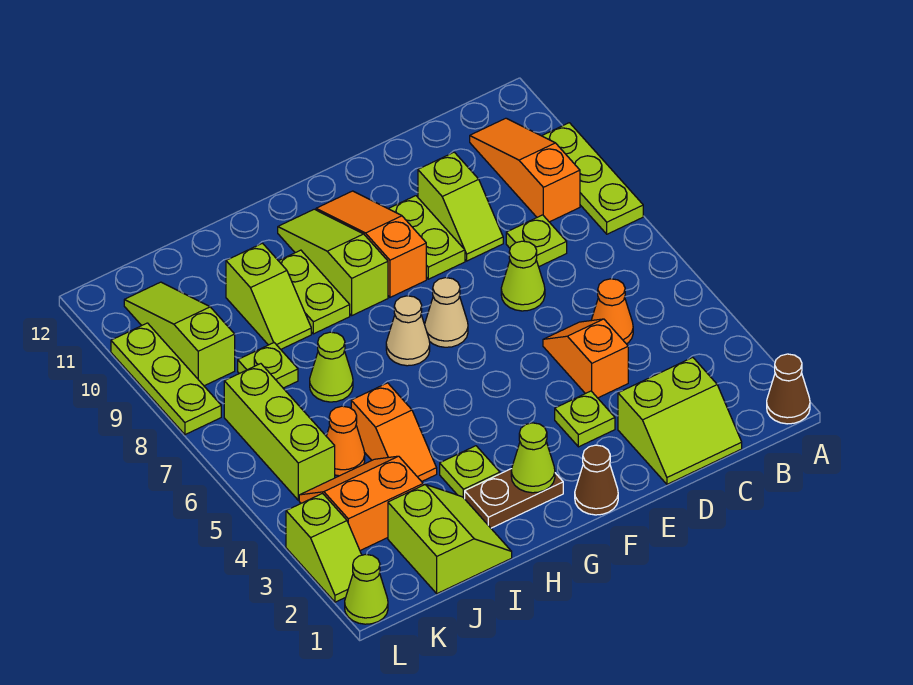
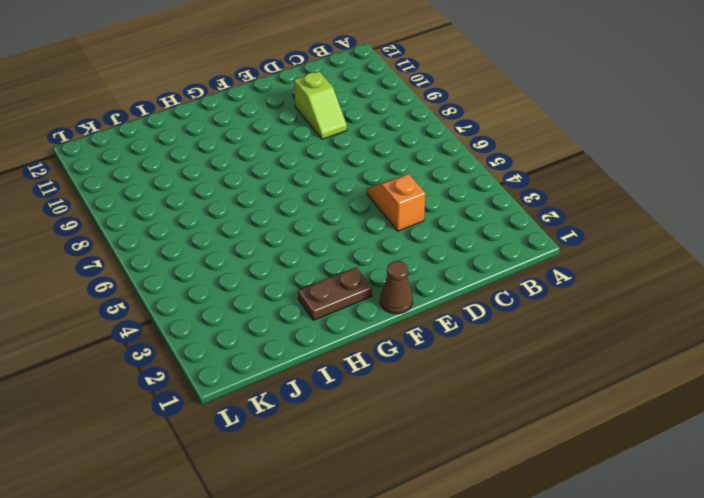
none -> brown 1x1 cone [767,354,810,424]
none -> lime 1x3 plate [542,123,643,234]
none -> orange 1x3 slope [470,118,580,222]
none -> lime 2x2 slope [618,357,742,484]

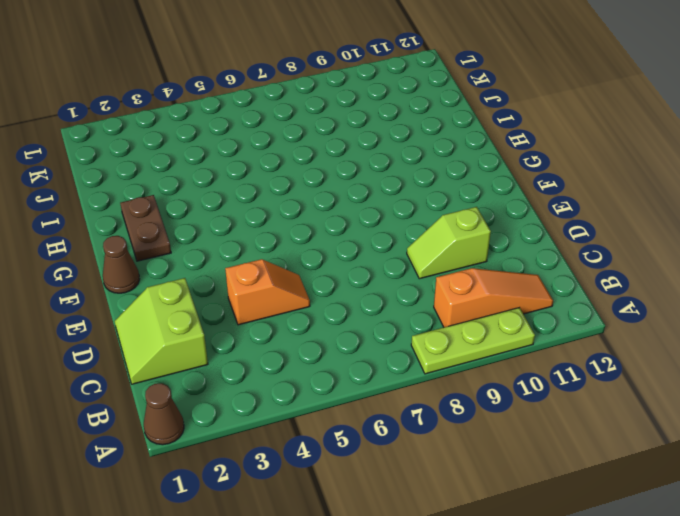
none -> orange 1x1 cone [591,279,633,344]
none -> lime 1x1 plate [506,215,567,267]
none -> lime 1x1 cone [501,241,545,311]
none -> lime 1x1 plate [555,391,615,447]

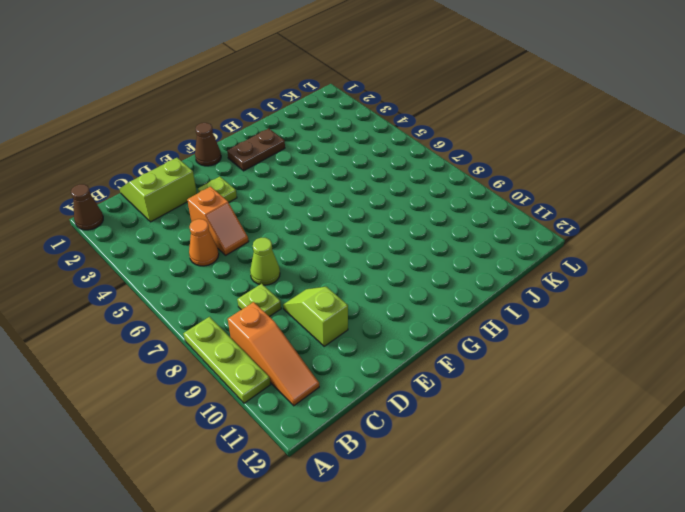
none -> lime 1x2 plate [388,196,465,279]
none -> tan 1x1 cone [425,278,468,347]
none -> orange 1x3 slope [316,191,426,297]
none -> tan 1x1 cone [386,296,430,366]

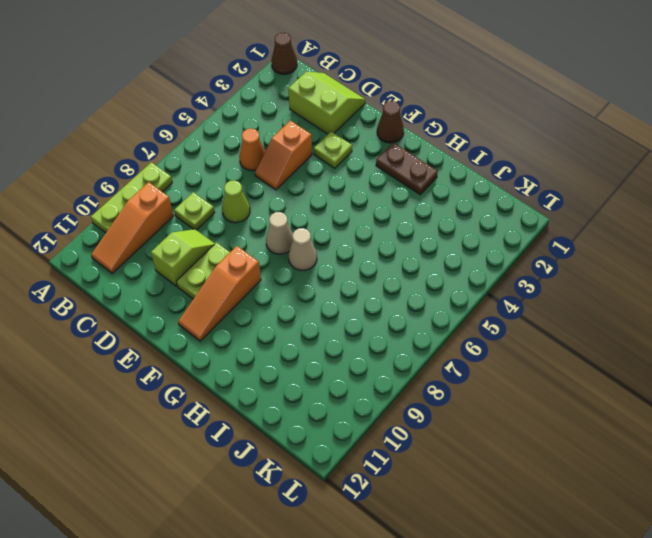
none -> lime 1x3 slope [278,209,388,315]
none -> lime 1x1 plate [440,446,500,499]
none -> lime 1x2 plate [279,250,350,334]
none -> lime 2x2 slope [388,485,512,594]

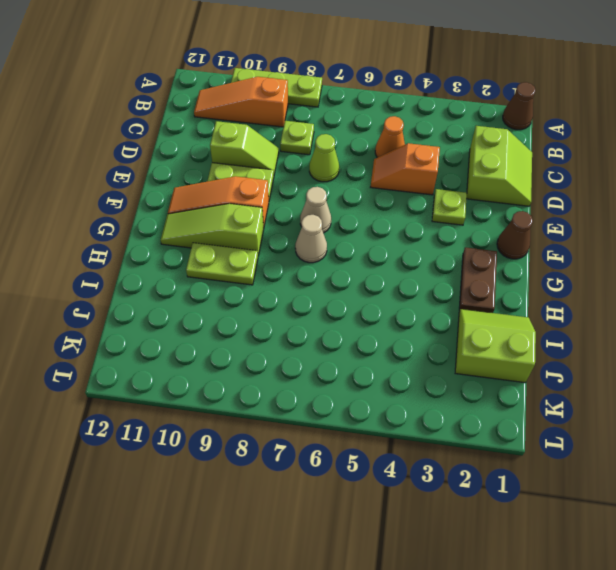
none -> lime 1x1 plate [440,446,500,499]
none -> orange 1x2 slope [351,383,437,482]
none -> lime 1x1 cone [310,332,353,402]
none -> lime 1x2 slope [226,243,311,349]

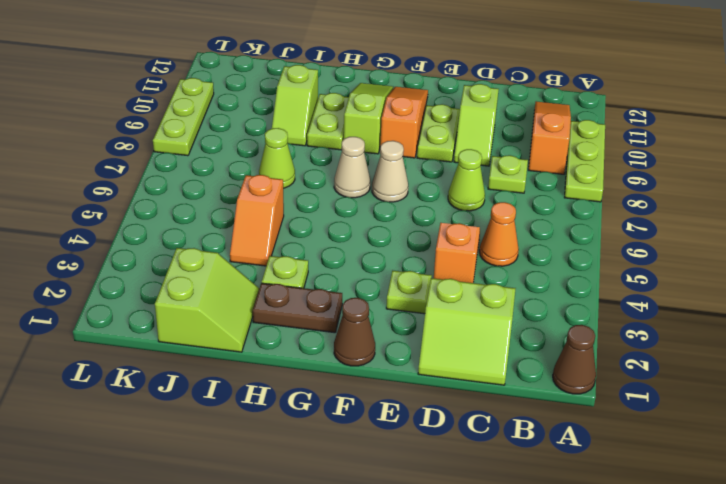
none -> orange 2x2 slope [299,456,423,551]
none -> orange 1x1 cone [326,406,365,476]
none -> lime 1x1 plate [238,343,298,388]
none -> lime 1x3 brick [224,364,335,500]

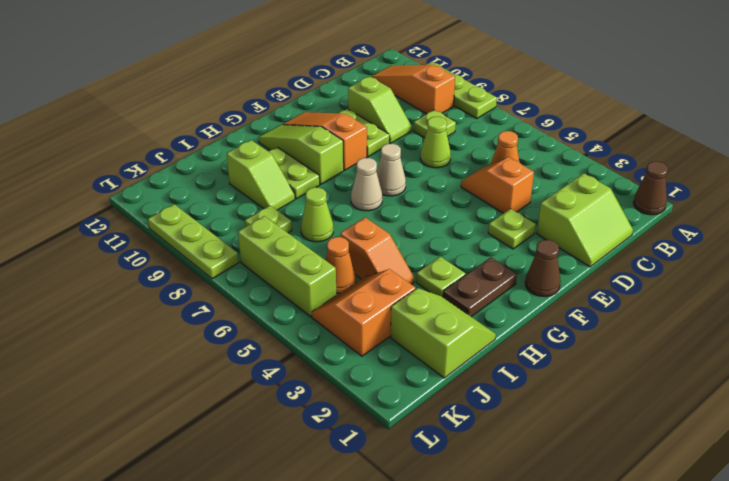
none -> lime 1x3 slope [124,282,235,386]
none -> lime 1x1 cone [345,554,388,624]
none -> lime 1x2 slope [286,493,361,602]
none -> lime 1x1 cone [511,423,555,493]

